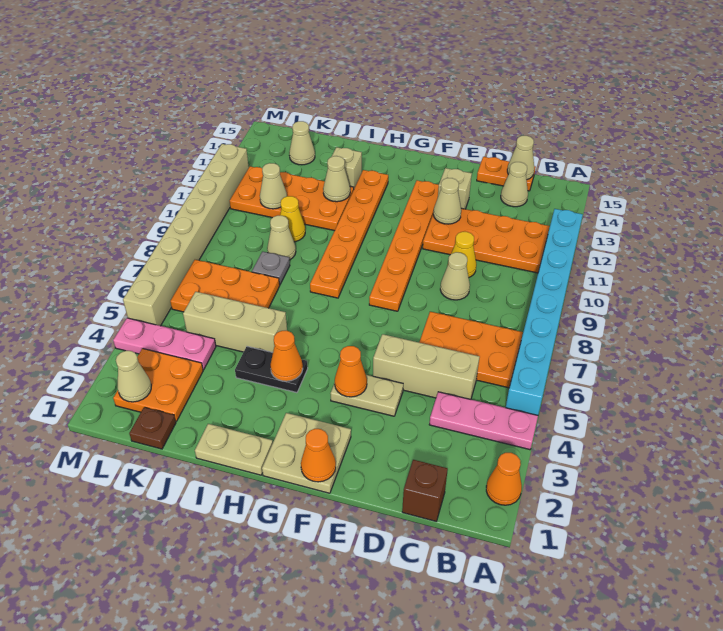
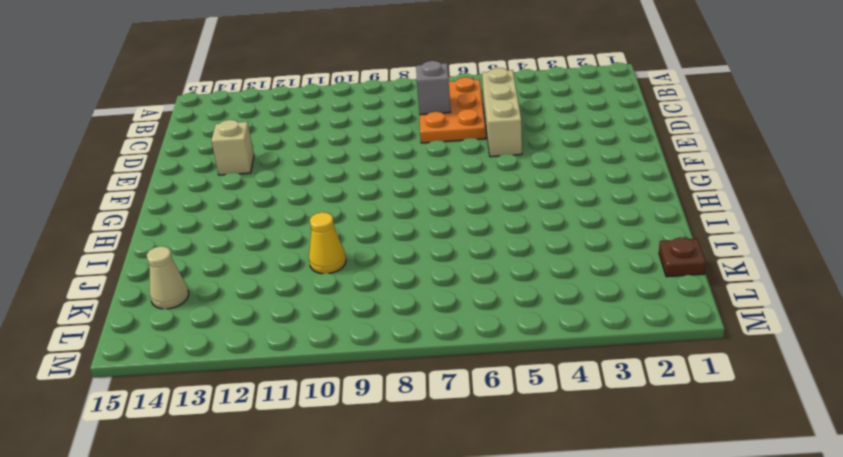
grey 1x1 brick [416,61,451,115] -> none
none -> orange 1x1 cone [486,453,522,505]
none -> pink 1x3 plate [429,392,538,450]
none -> cyan 1x8 brick [506,209,583,415]
none -> orange 2x4 plate [423,208,549,273]

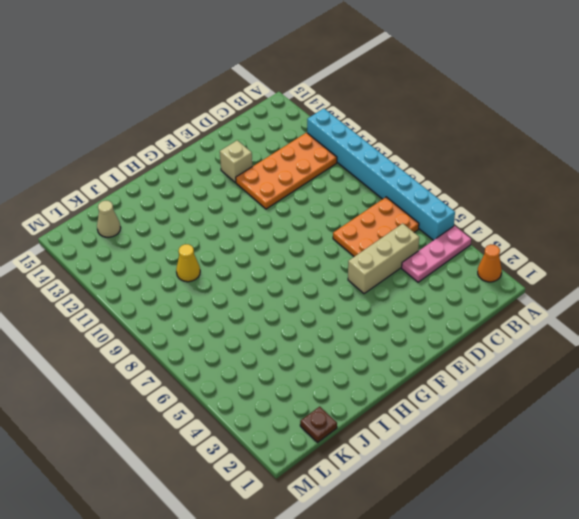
none -> brown 1x1 brick [402,460,448,521]
none -> tan 1x1 cone [501,162,528,207]
none -> orange 1x2 plate [477,157,536,191]
none -> tan 1x1 cone [440,252,470,300]

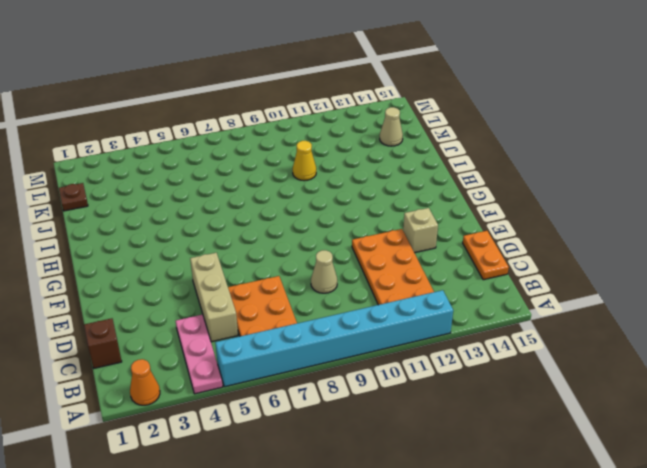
none -> tan 1x1 cone [501,162,528,207]
none -> yellow 1x1 cone [451,232,476,277]
none -> tan 1x2 plate [330,375,403,416]
none -> tan 2x2 plate [262,413,351,493]

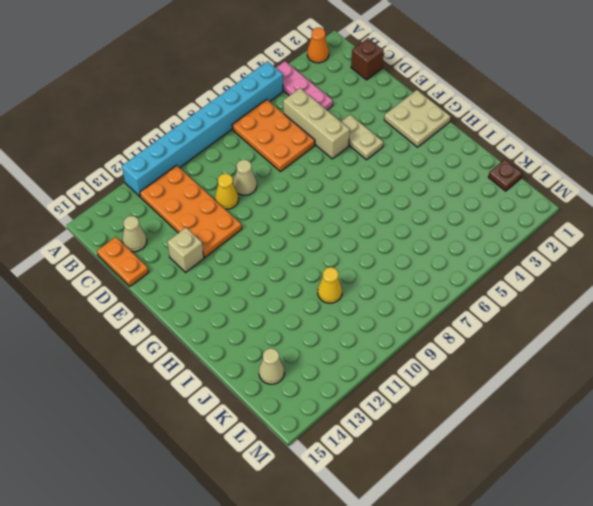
none -> orange 1x6 plate [369,180,439,311]
none -> tan 1x2 plate [195,424,273,475]
none -> black 1x2 plate [235,347,308,393]
none -> orange 1x6 plate [310,170,388,298]

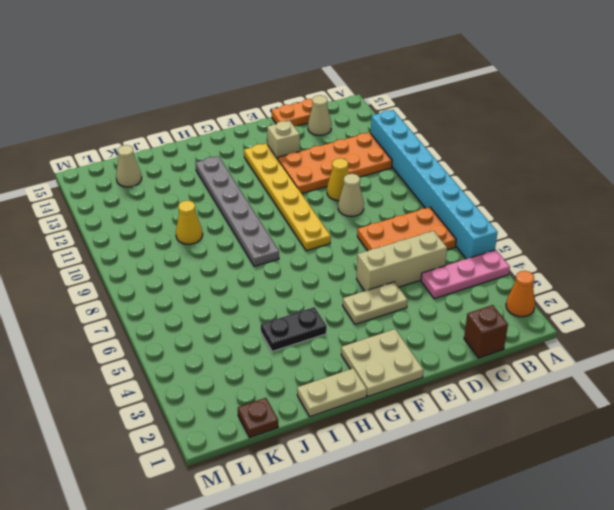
yellow 1x6 plate [244,143,331,251] -> orange 1x6 plate [369,180,439,311]
grey 1x6 plate [196,156,279,266] -> orange 1x6 plate [310,170,388,298]
none -> tan 1x3 brick [183,292,287,352]
none -> orange 2x4 plate [230,166,354,231]
none -> tan 1x1 brick [332,147,362,188]
none -> orange 2x3 plate [170,260,280,312]

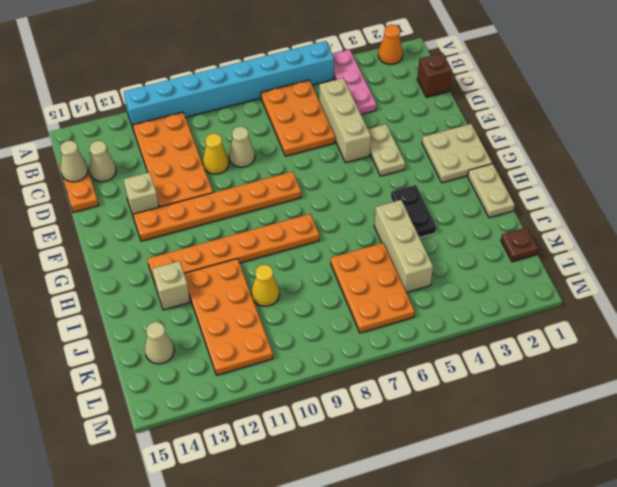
none -> grey 1x1 plate [252,252,290,285]
none -> tan 1x1 cone [267,216,296,260]
none -> orange 2x2 plate [113,349,203,421]
none -> pink 1x3 plate [113,318,216,370]

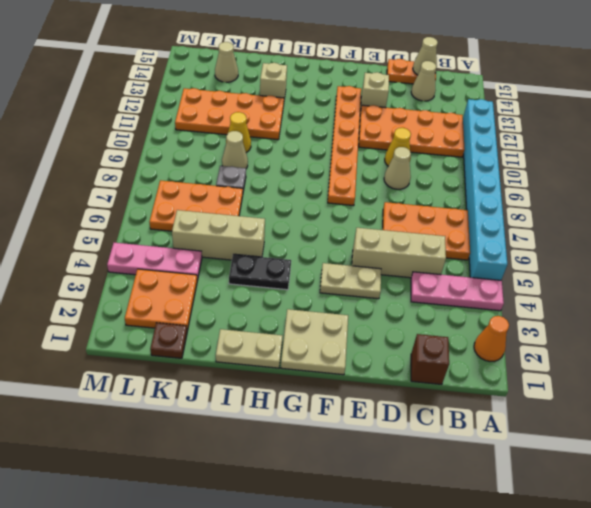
none -> orange 1x6 plate [310,170,388,298]
none -> tan 1x8 brick [123,144,249,326]
none -> tan 1x1 cone [433,178,461,224]
none -> orange 1x1 cone [301,429,336,482]

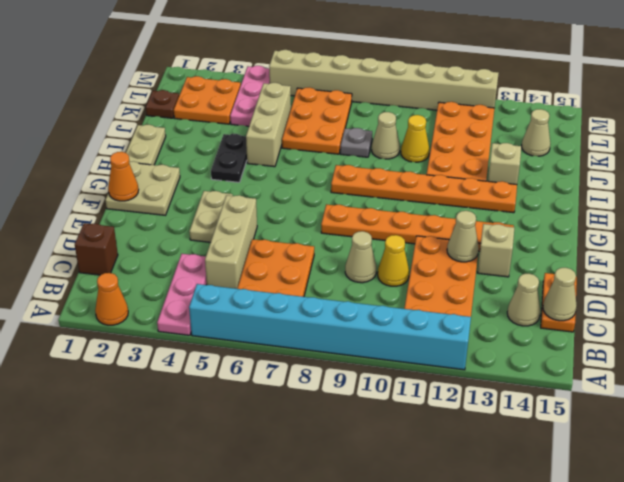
none -> orange 1x1 cone [335,346,367,397]
none -> orange 1x1 cone [270,331,303,381]
none -> tan 1x1 cone [323,156,350,202]
none -> tan 1x1 cone [260,163,287,209]

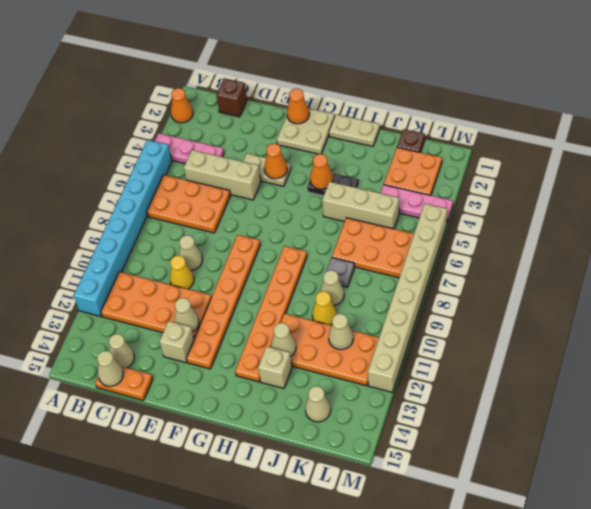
none -> tan 1x1 cone [116,351,151,402]

